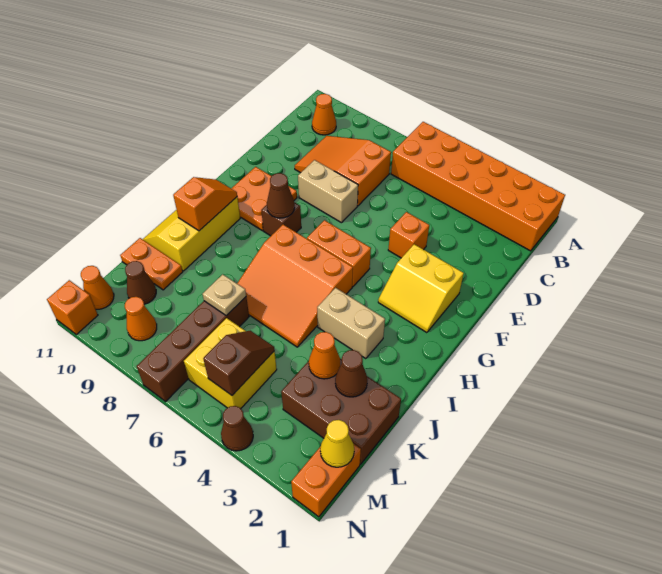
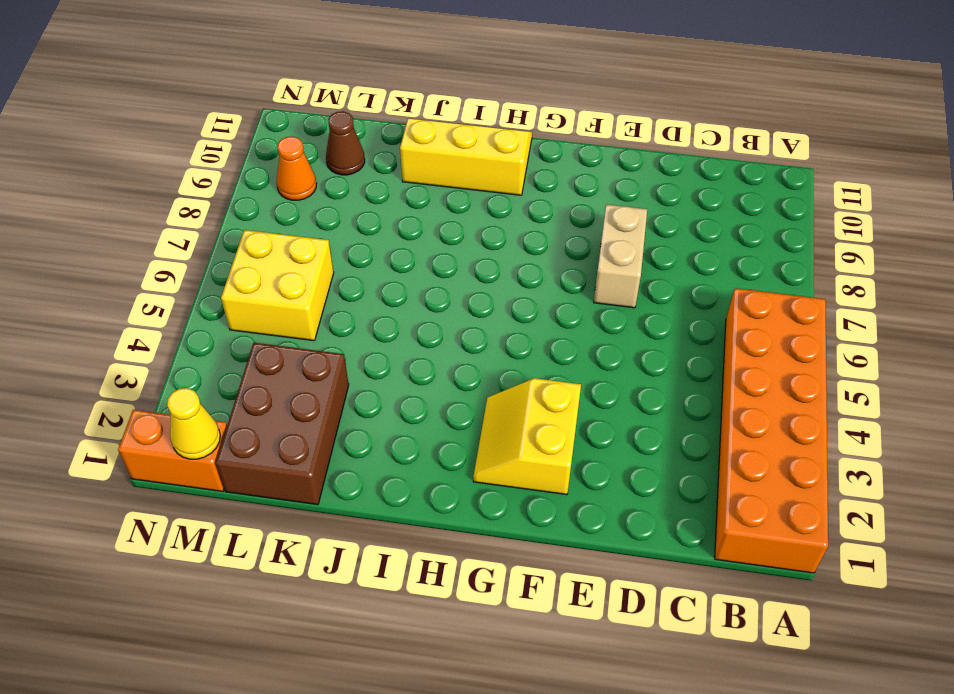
none -> orange 1x1 cone [312,94,336,135]
none -> orange 2x3 slope [295,136,391,206]
none -> orange 1x1 brick [388,212,429,258]

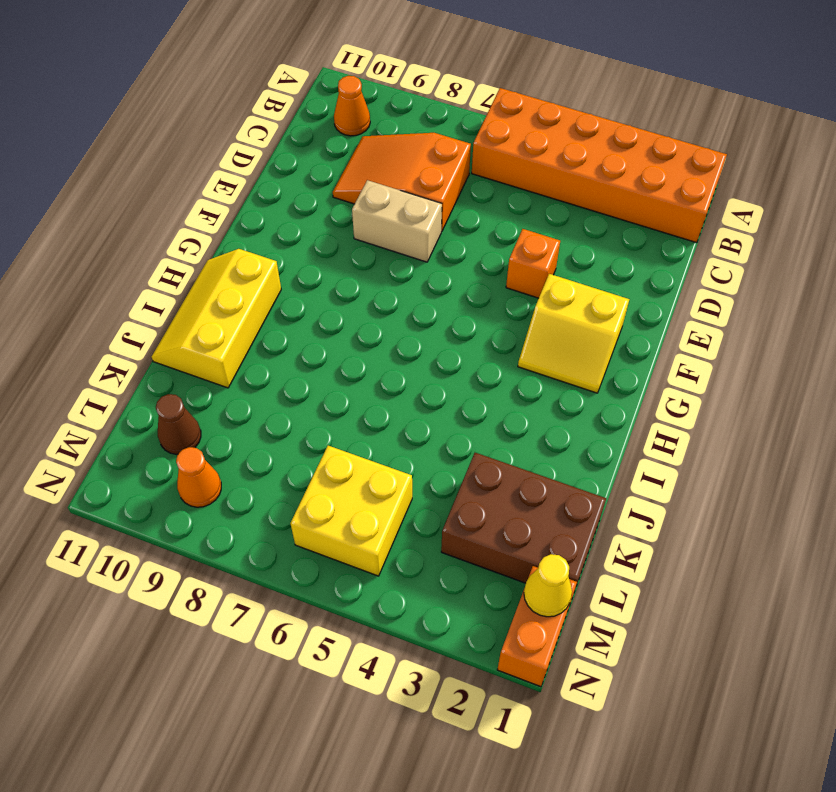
none -> orange 2x2 plate [231,167,297,231]
none -> orange 1x2 brick [307,220,371,287]
none -> brown 1x1 brick [261,202,301,236]

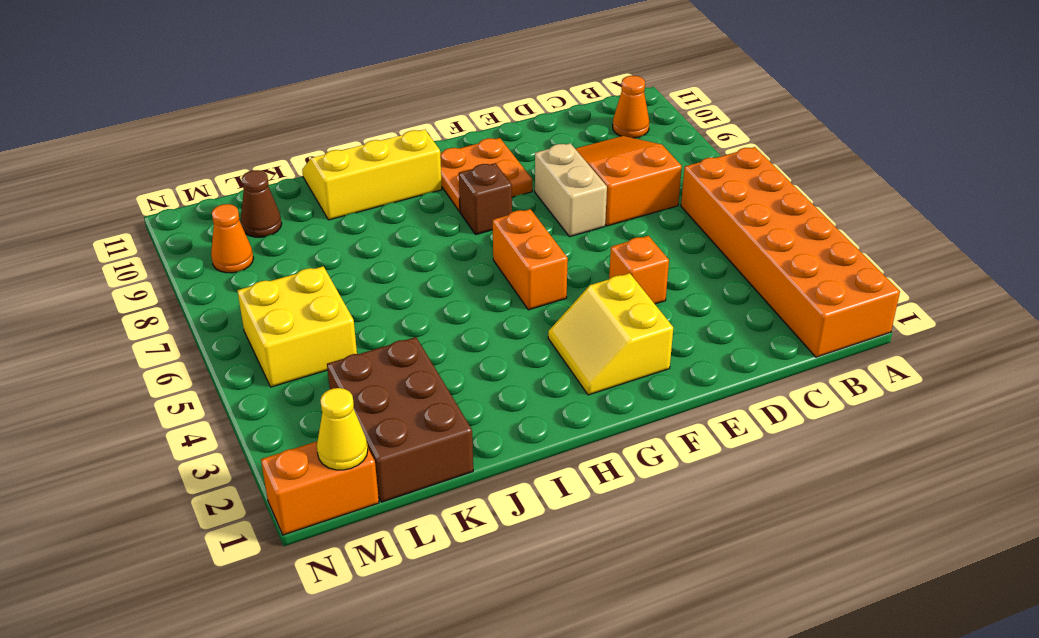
none -> orange 3x3 slope [237,225,353,347]
none -> tan 1x2 brick [317,288,385,359]
none -> brown 1x4 brick [137,297,249,401]

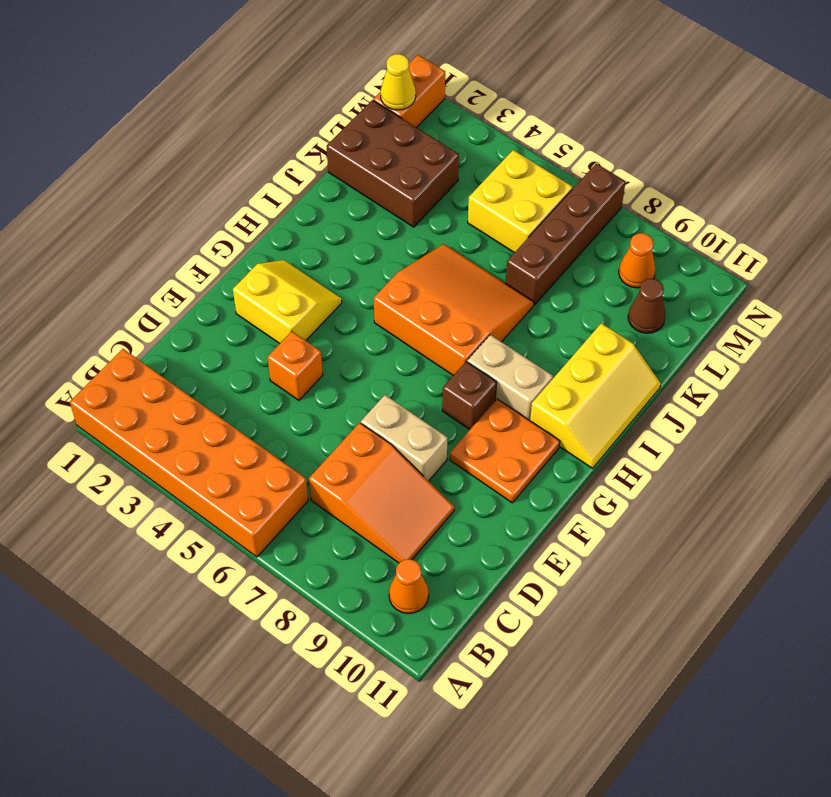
tan 1x2 brick [467,335,553,420] -> tan 1x2 brick moved to [317,288,385,359]
none -> orange 1x2 brick [307,220,371,287]
none -> orange 1x2 plate [120,238,183,290]
none -> orange 1x1 cone [81,266,114,309]

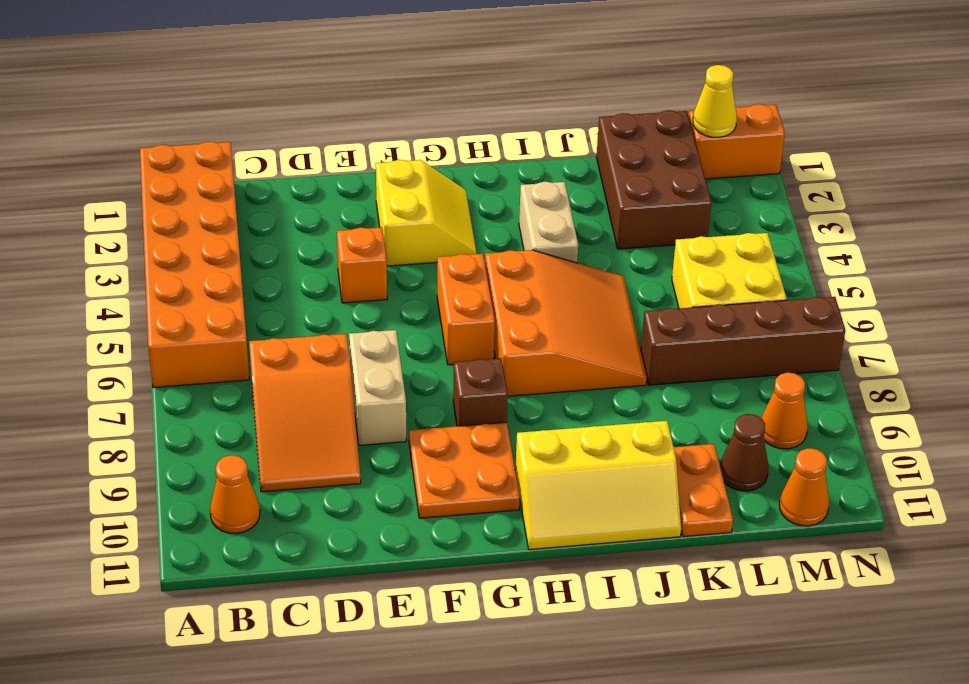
none -> brown 1x1 cone [221,406,253,451]
none -> orange 1x1 brick [47,280,98,334]
none -> brown 1x1 cone [267,173,295,218]

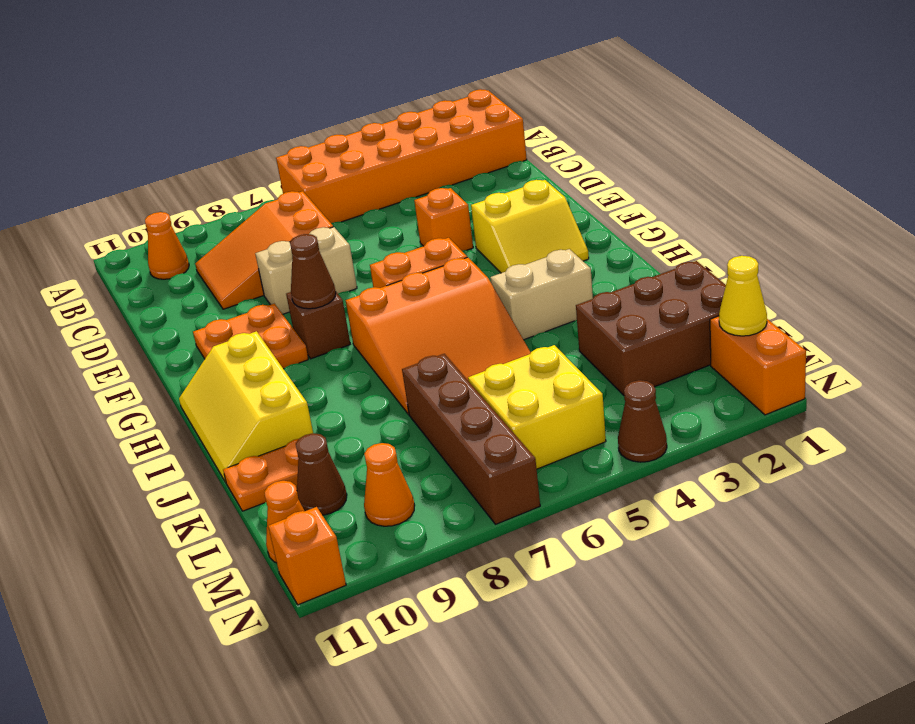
none -> orange 1x2 slope [173,177,237,231]
none -> brown 1x1 cone [335,350,367,397]
none -> orange 1x1 cone [309,332,340,379]

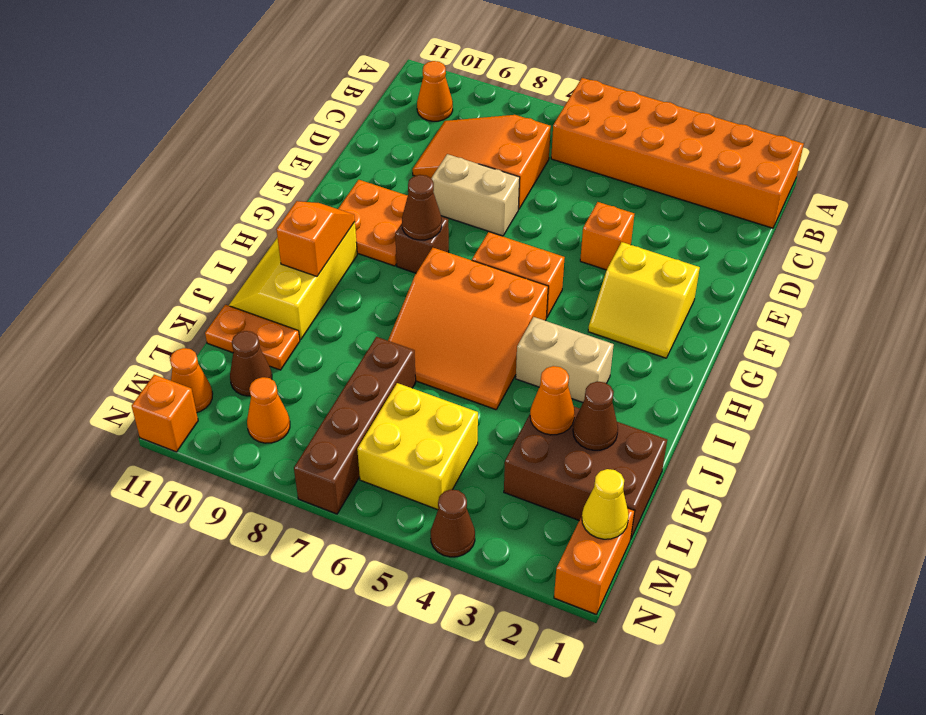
none -> tan 1x1 plate [203,274,246,316]
none -> brown 1x2 slope [203,331,274,395]

